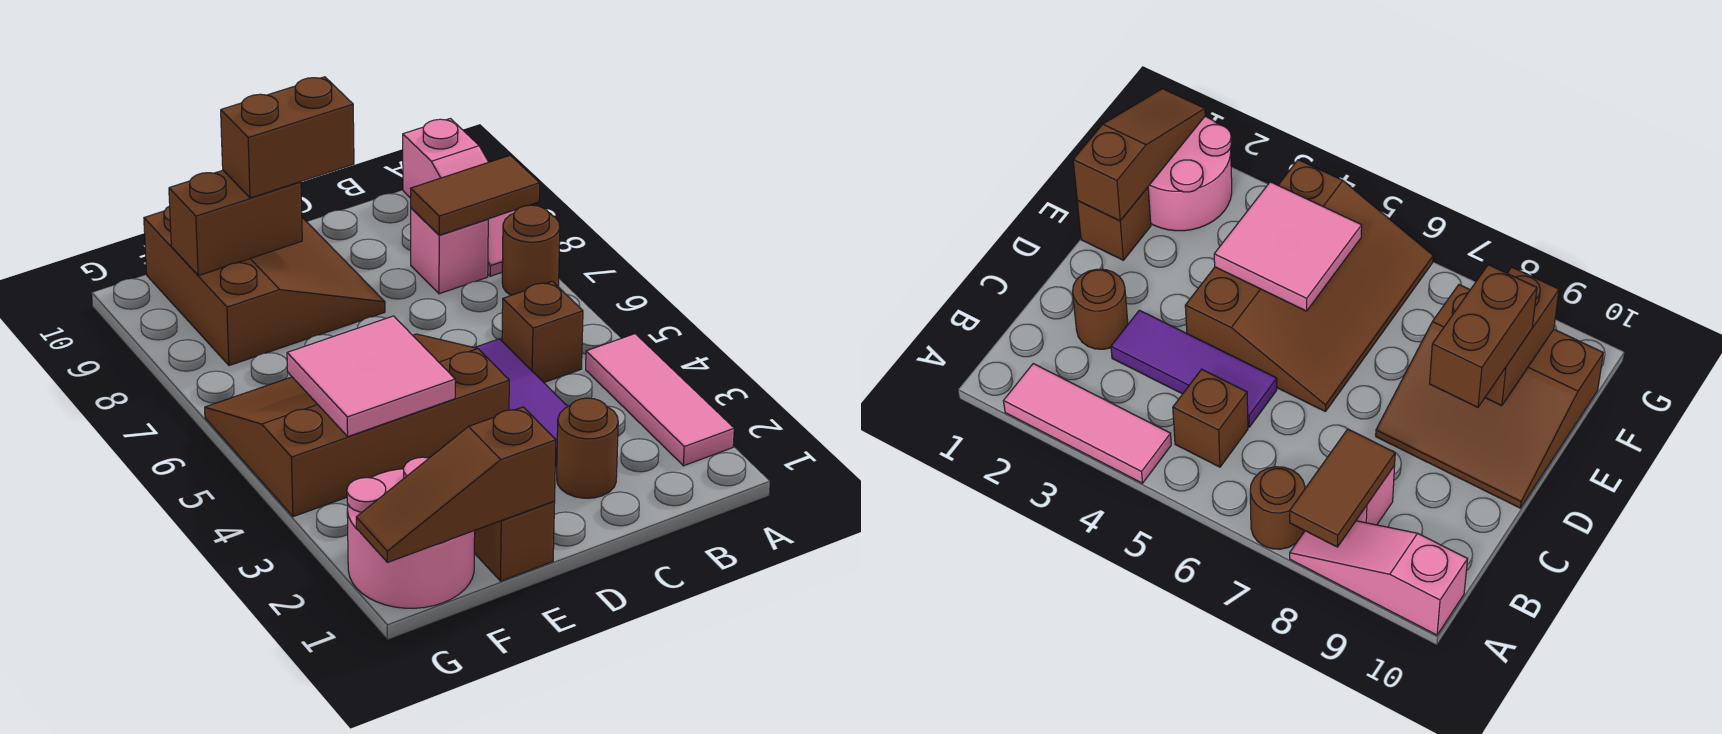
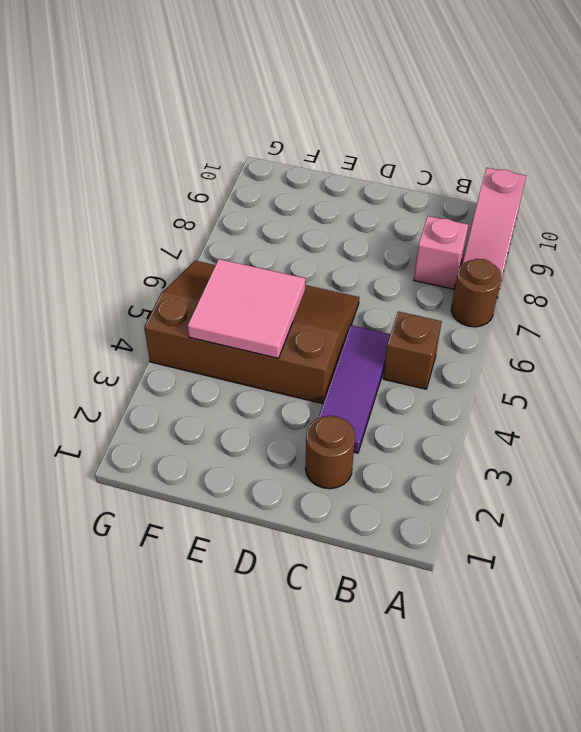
none -> pink 1x3 tile [586,334,734,466]
none -> brown 3x3 slope [144,206,385,366]
none -> brown 1x1 brick [474,501,555,581]

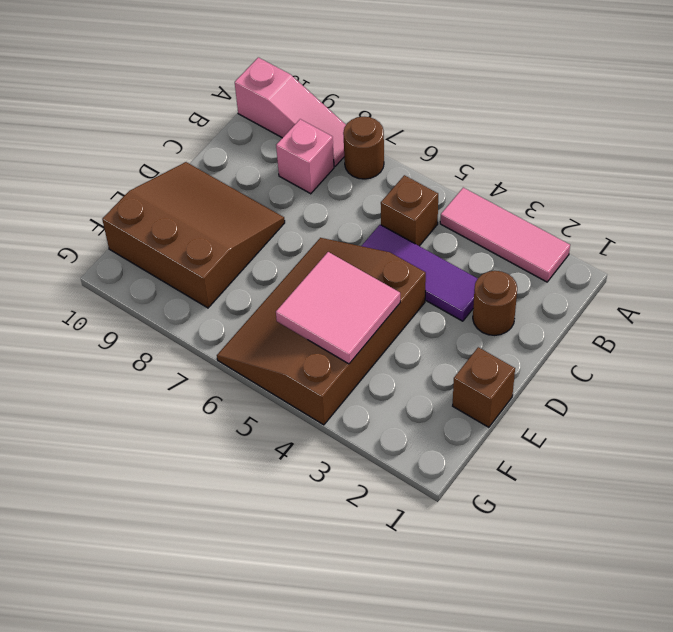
none -> pink 2x2 round brick [347,457,475,608]
none -> brown 1x2 tile [411,155,540,235]
none -> brown 1x3 slope [356,407,556,562]

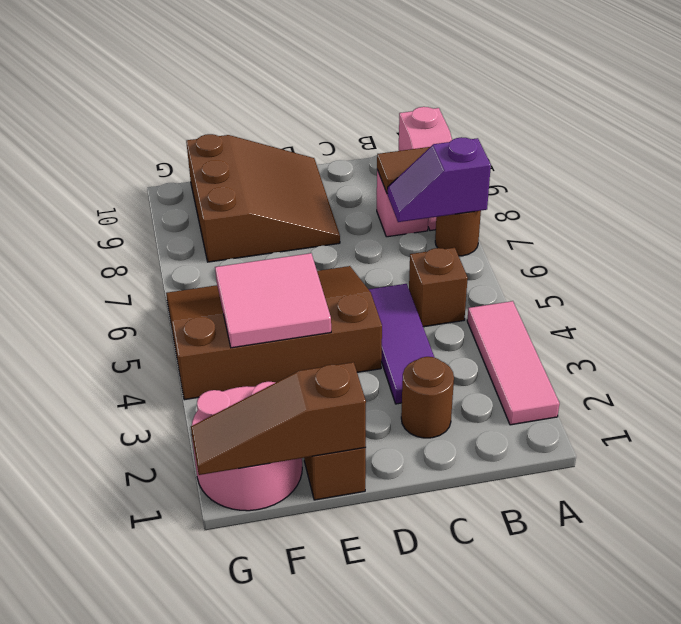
purple 1x2 slope [388,137,491,222] -> none
none -> brown 1x2 brick [169,170,302,276]
none -> brown 1x2 brick [221,77,354,198]

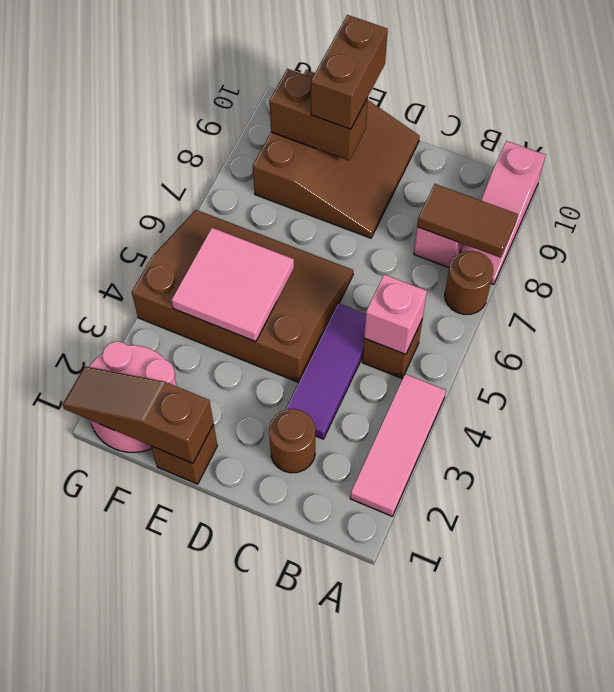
pink 1x1 brick [364,274,427,354] -> none
brown 1x2 brick [311,15,388,129] -> brown 1x2 brick turned to [221,77,354,198]

